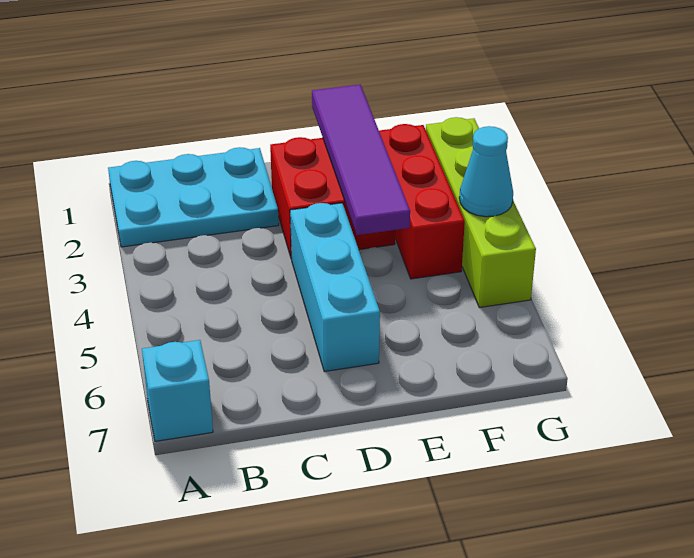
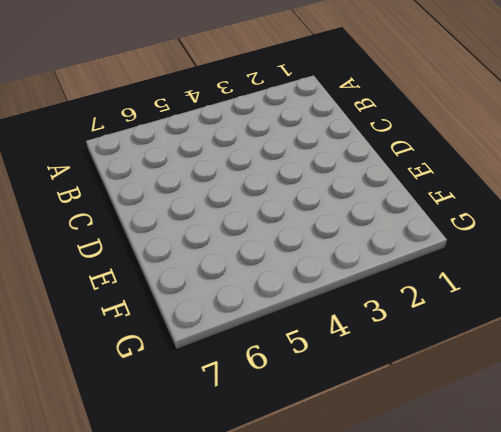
none -> cyan 2x3 plate [108,147,279,247]
none -> cyan 1x1 brick [142,340,213,441]

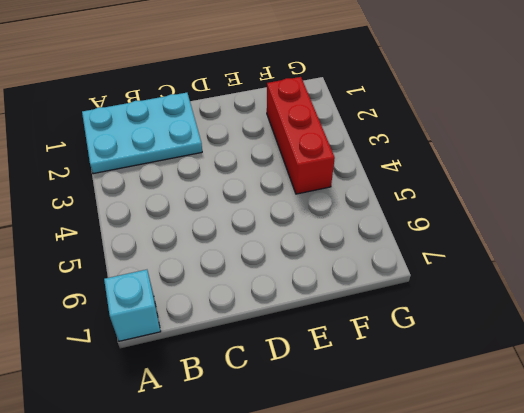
none -> red 2x2 brick [270,137,395,259]
none -> cyan 1x3 brick [290,203,380,372]

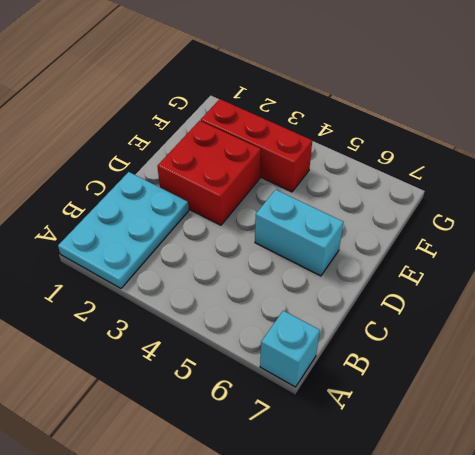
cyan 1x2 brick [255,190,343,276] -> cyan 1x3 brick [290,203,380,372]
none -> lime 1x4 brick [426,117,536,308]
none -> purple 1x4 tile [312,84,410,235]

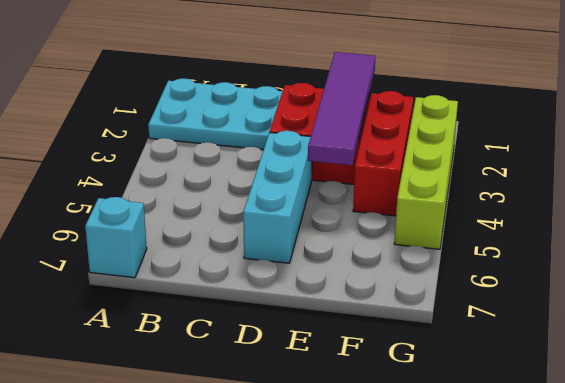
none -> cyan 1x1 cone [459,126,513,217]

